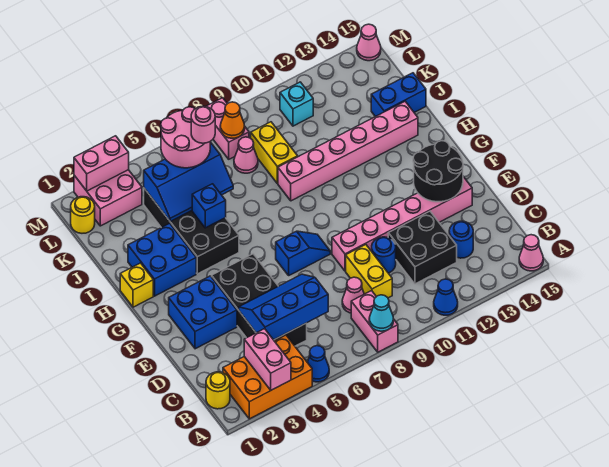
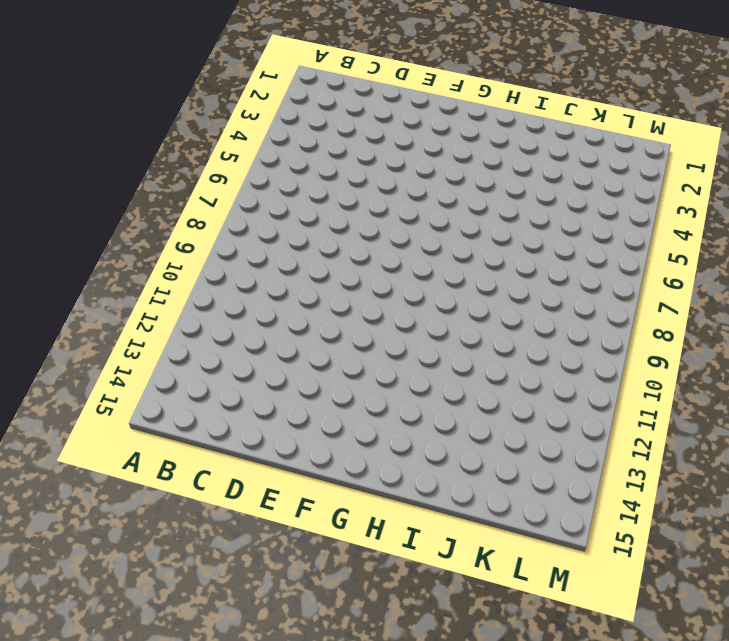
none -> orange 2x3 brick [223,335,312,419]
none -> blue 1x1 cone [307,346,329,382]
none -> pink 1x2 brick [351,291,398,352]
none -> blue 1x1 cone [434,279,458,315]

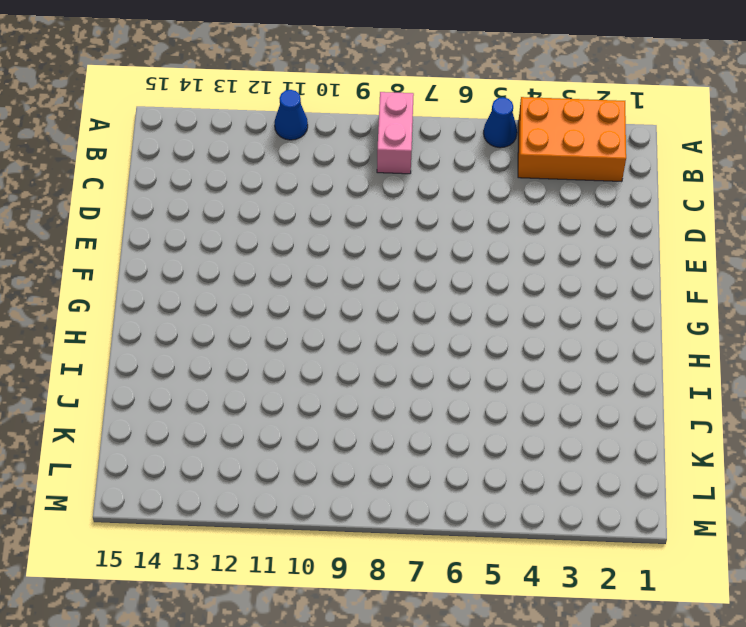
none -> pink 1x1 cone [519,235,543,271]
none -> yellow 1x1 round brick [206,372,230,409]
none -> black 2x4 brick [212,254,307,346]
none -> pink 1x1 cone [342,277,364,313]

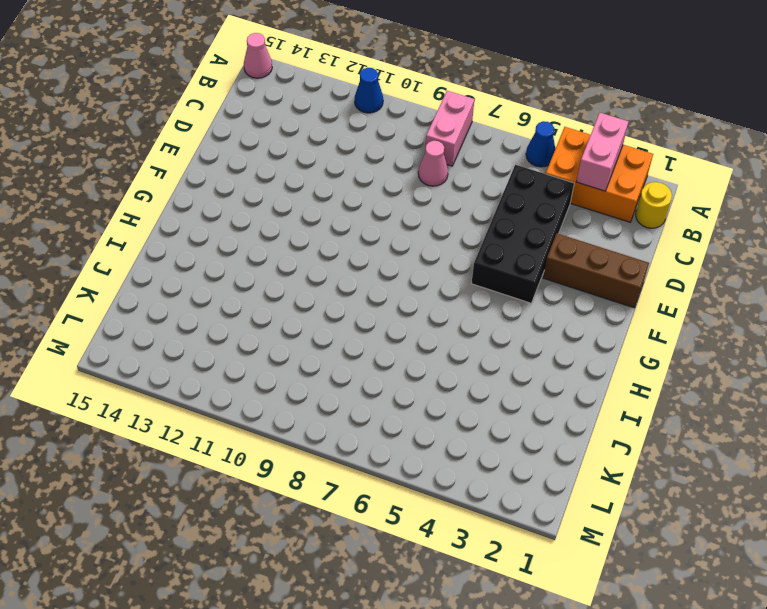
brown 1x3 brick [543,233,649,308] -> blue 2x2 brick [169,276,237,349]
none -> yellow 1x2 brick [346,245,392,298]
none -> black 2x2 brick [388,211,457,284]
none -> blue 1x1 round brick [449,221,473,258]
none -> blue 1x1 round brick [372,237,396,273]

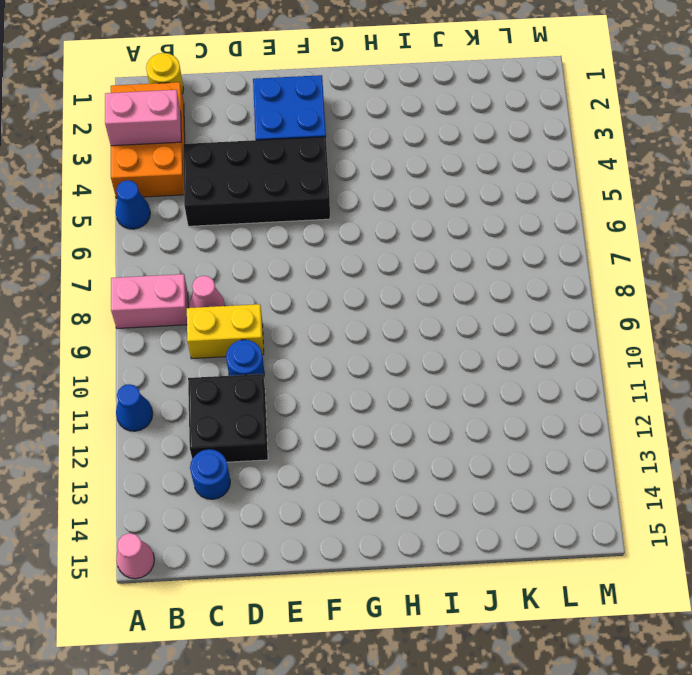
none -> pink 1x6 brick [332,177,472,271]
none -> blue 1x2 slope [276,231,330,275]
none -> yellow 1x1 brick [120,263,153,307]
none -> blue 2x2 brick [128,223,196,296]

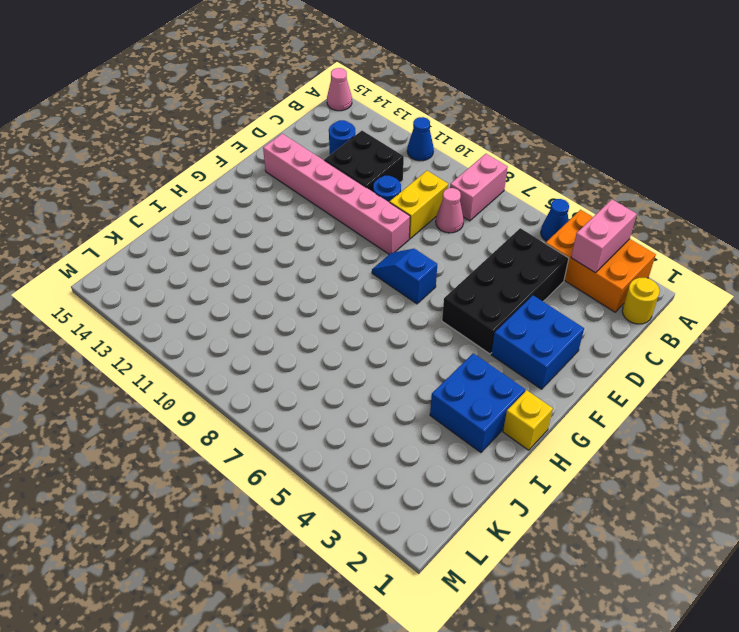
none -> black 2x4 brick [144,188,239,274]
none -> pink 1x6 brick [278,102,418,201]
none -> yellow 1x2 brick [251,122,298,183]
none -> blue 1x2 brick [371,73,426,117]

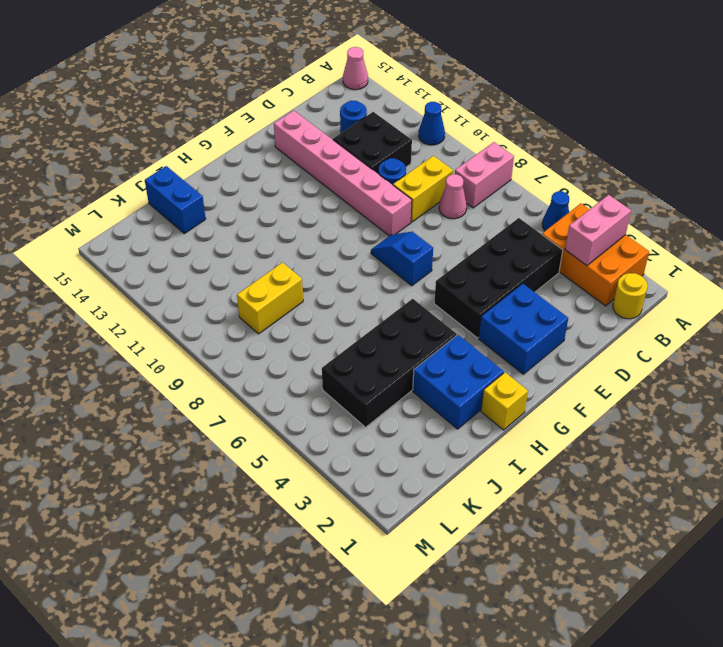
none -> pink 1x6 brick [278,102,418,201]
none -> pink 1x1 cone [234,137,258,173]
none -> yellow 1x1 round brick [71,197,95,233]
none -> pink 2x2 brick [74,170,142,226]

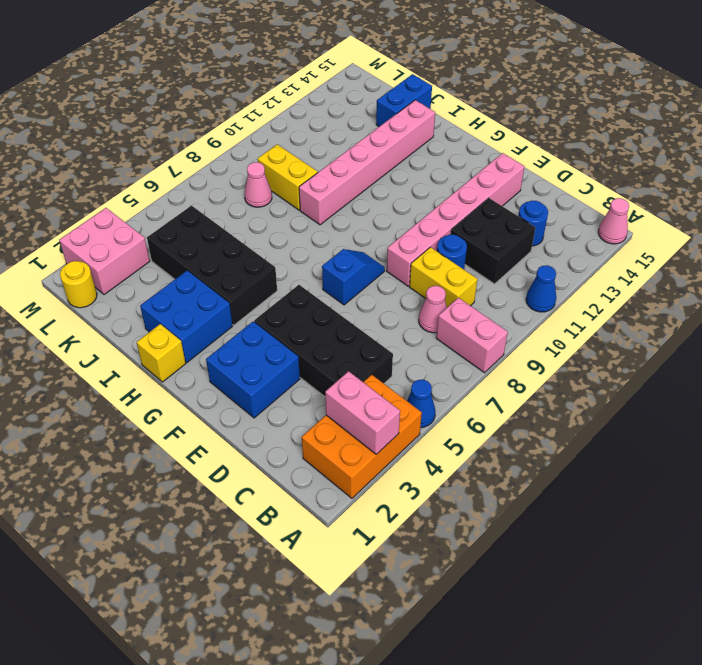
none -> yellow 1x1 round brick [206,372,230,409]
none -> pink 1x2 brick [206,98,249,159]
none -> cyan 1x1 brick [280,82,313,126]
none -> pink 1x1 cone [357,24,381,61]

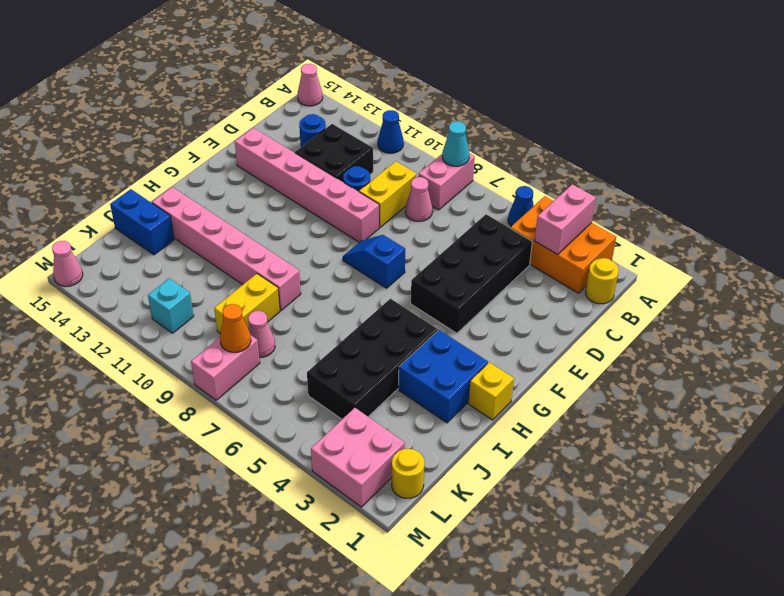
none -> blue 2x2 brick [169,276,237,349]
none -> blue 2x3 slope [239,274,328,340]
none -> black 2x2 round brick [413,141,463,202]
none -> blue 1x1 brick [192,184,226,228]

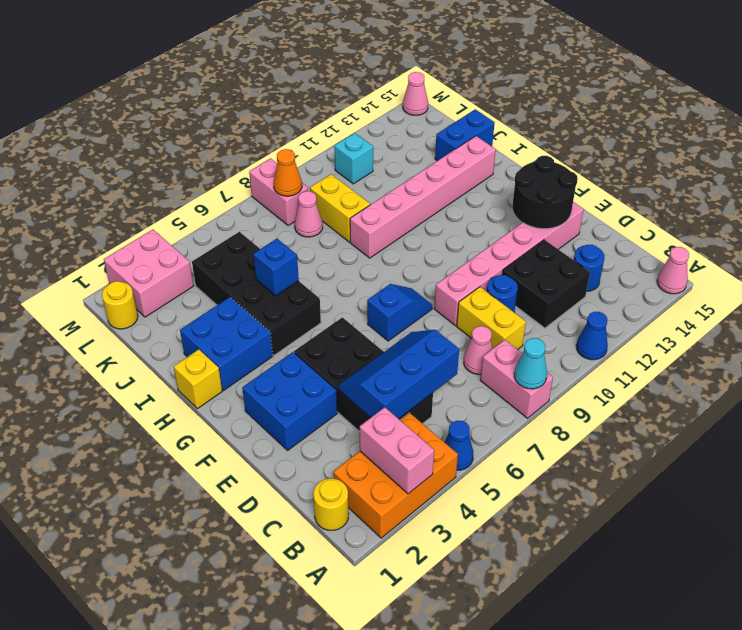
none -> blue 2x3 slope [144,142,233,222]
none -> pink 1x2 brick [74,136,129,191]
none -> pink 2x2 round brick [161,107,210,168]
none -> pink 1x1 round brick [191,106,215,143]

